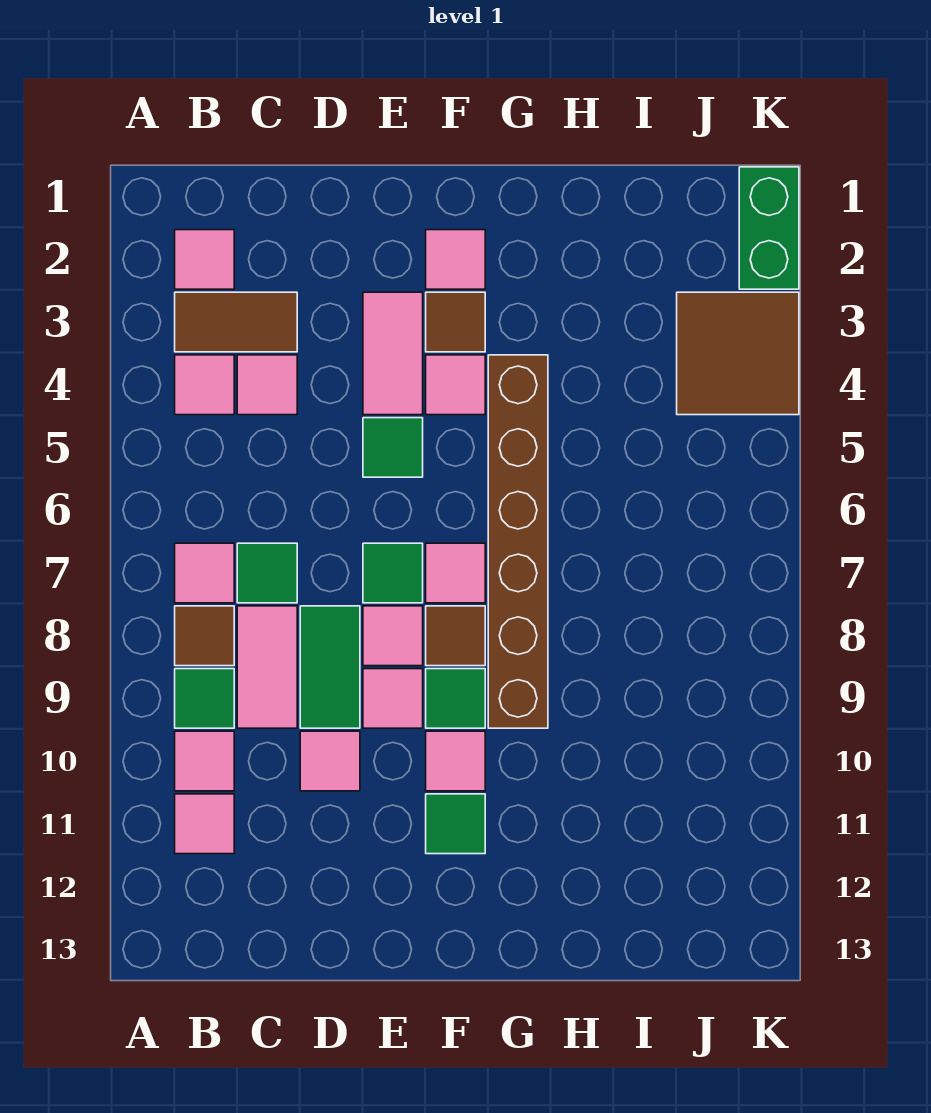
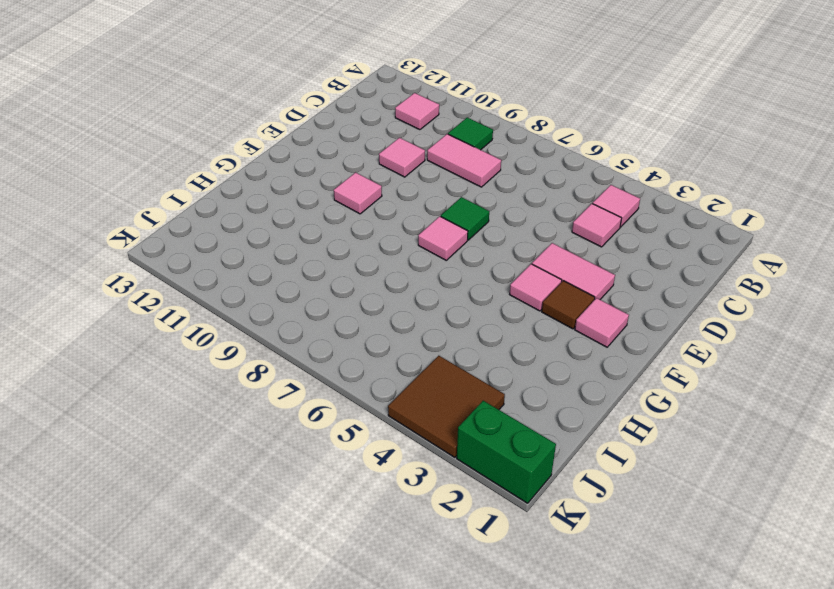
none -> pink 1x1 tile [175,230,234,289]
none -> brown 1x2 tile [175,292,297,352]
none -> pink 1x1 tile [175,543,234,603]

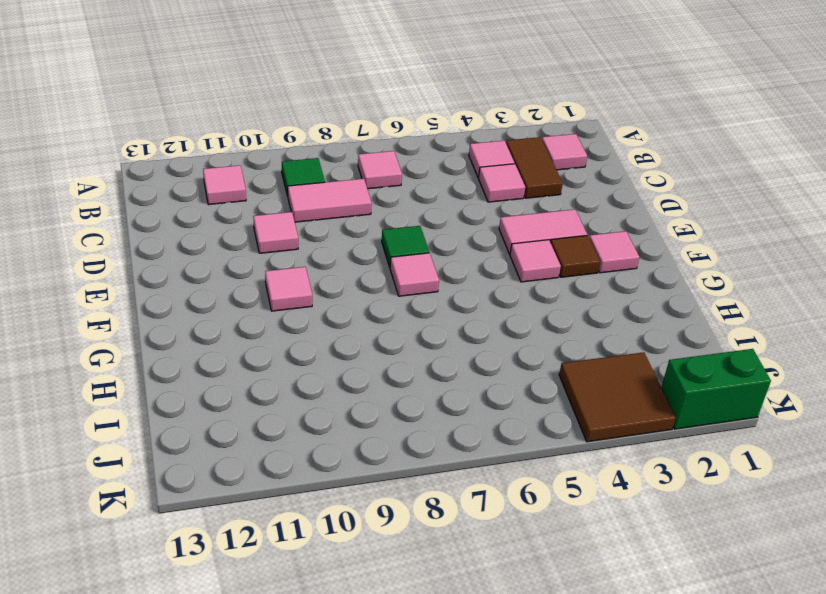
none -> brown 1x1 tile [175,606,234,666]
none -> pink 1x1 tile [175,731,234,791]
none -> green 1x1 tile [237,543,297,603]

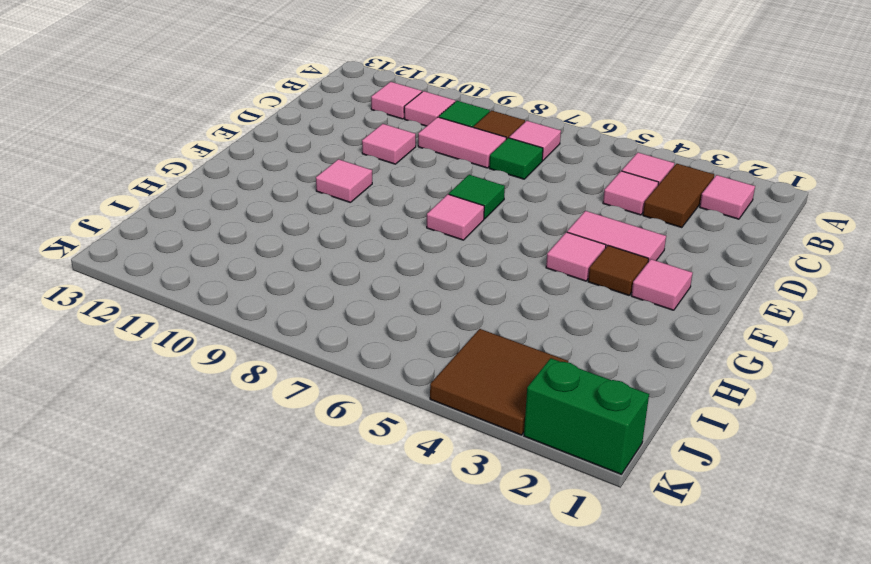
none -> green 1x2 tile [300,606,360,728]
none -> green 1x1 tile [363,418,423,477]
none -> pink 1x1 tile [363,606,423,666]

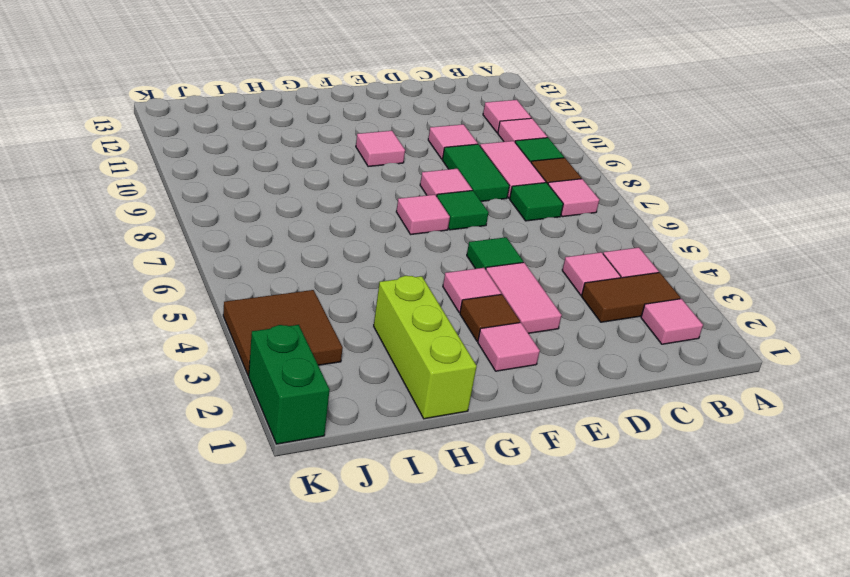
lime 1x3 brick [374,276,477,419] -> none
none -> pink 1x1 tile [363,669,423,728]
none -> brown 1x1 tile [426,606,485,666]
none -> green 1x1 tile [426,669,485,728]

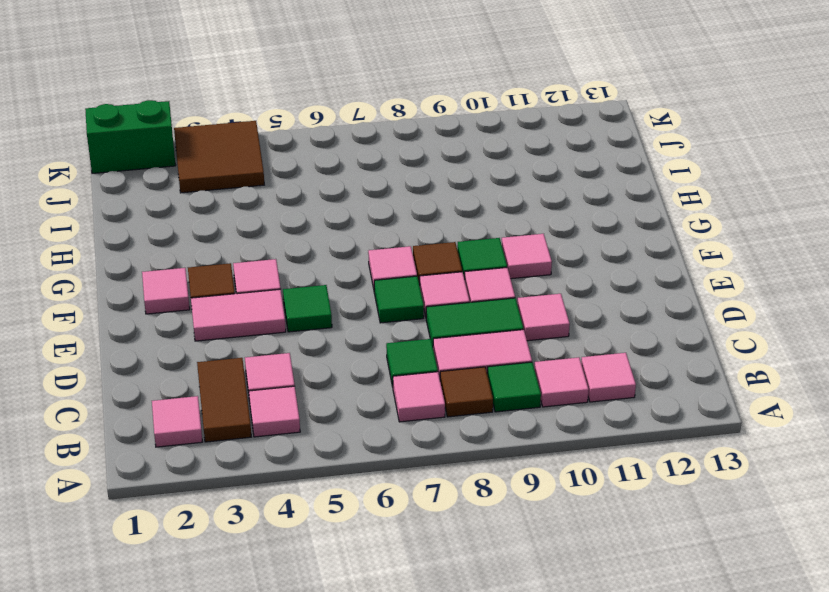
none -> green 1x1 tile [426,794,485,854]
none -> brown 1x6 brick [488,355,548,728]

